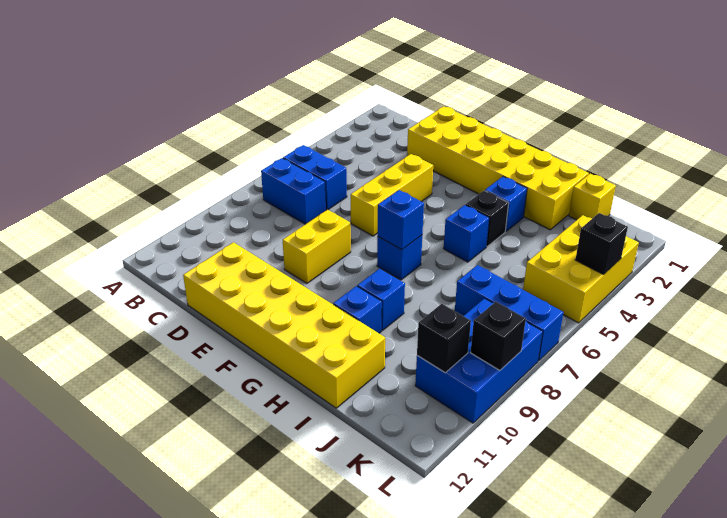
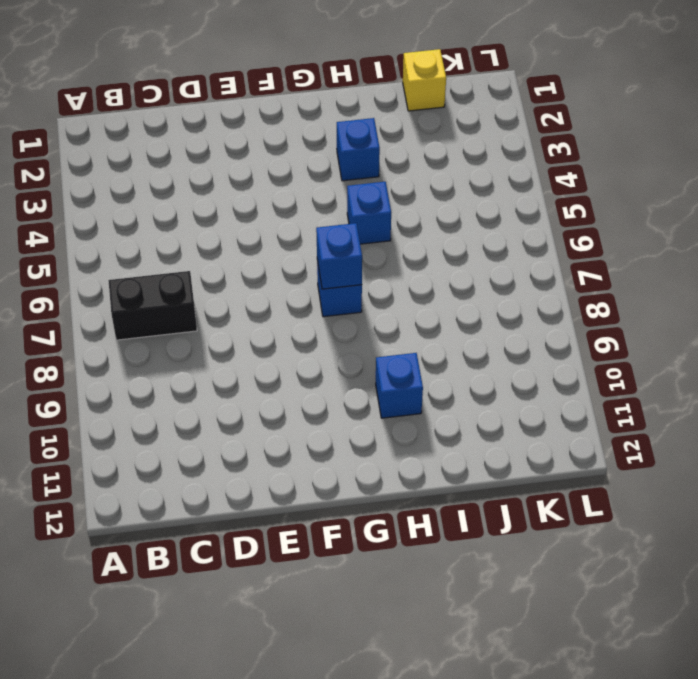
black 1x2 brick [108,271,197,340] -> blue 1x2 brick [261,158,326,224]
none -> blue 1x2 brick [283,145,347,210]
none -> yellow 2x6 brick [407,106,589,230]
none -> yellow 2x6 brick [183,242,385,408]

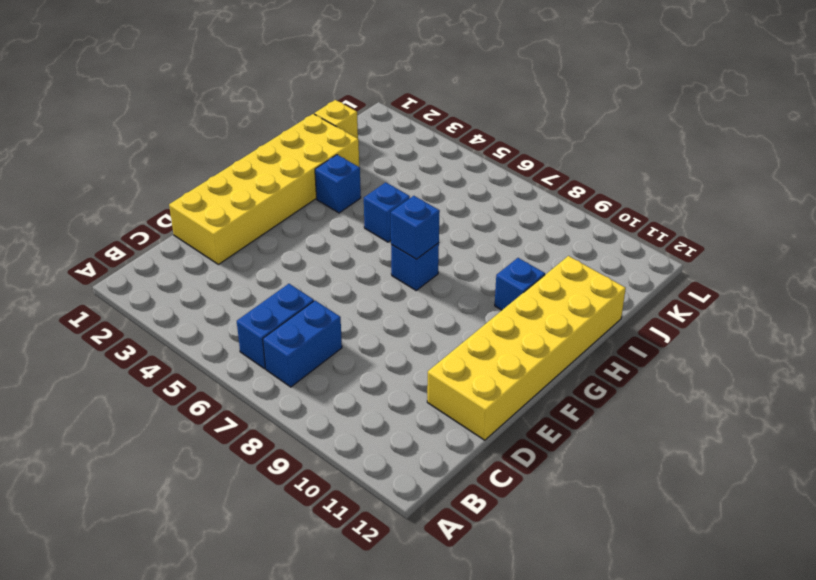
none -> yellow 1x3 brick [351,154,433,236]
none -> yellow 1x2 brick [283,210,351,283]
none -> black 1x1 brick [466,191,509,246]

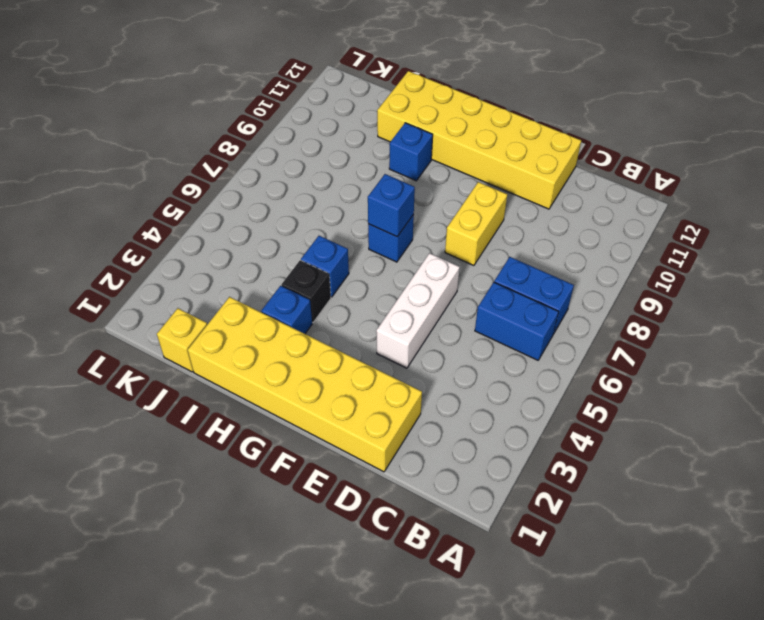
white 1x3 brick [376,253,460,368] -> yellow 1x3 brick [351,154,433,236]
none -> blue 1x1 brick [357,269,405,330]
none -> blue 1x3 brick [455,265,564,361]
none -> yellow 2x3 brick [523,215,639,323]

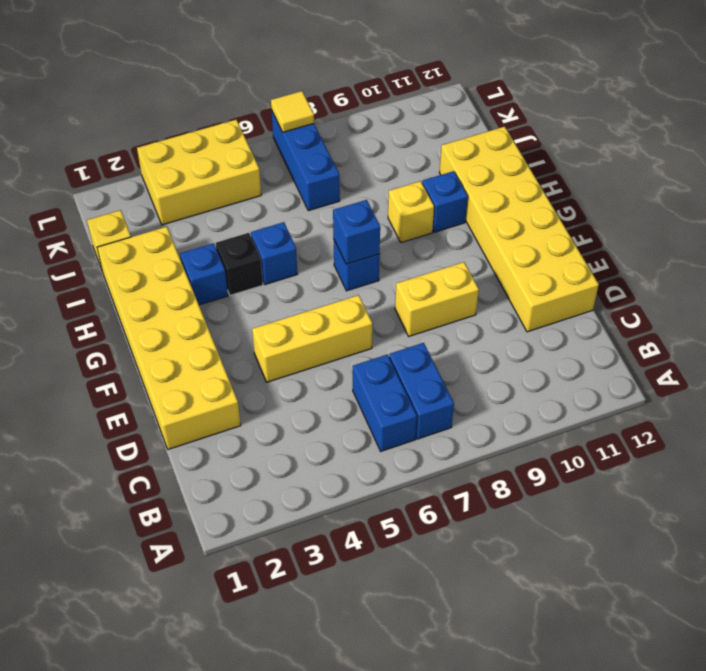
yellow 1x1 brick [388,181,434,243] -> blue 1x1 brick [357,269,405,330]
yellow 1x1 tile [271,91,314,132] -> none
none -> blue 2x3 brick [415,298,543,423]
none -> black 1x1 brick [417,304,471,373]
none -> black 1x1 brick [575,213,628,274]

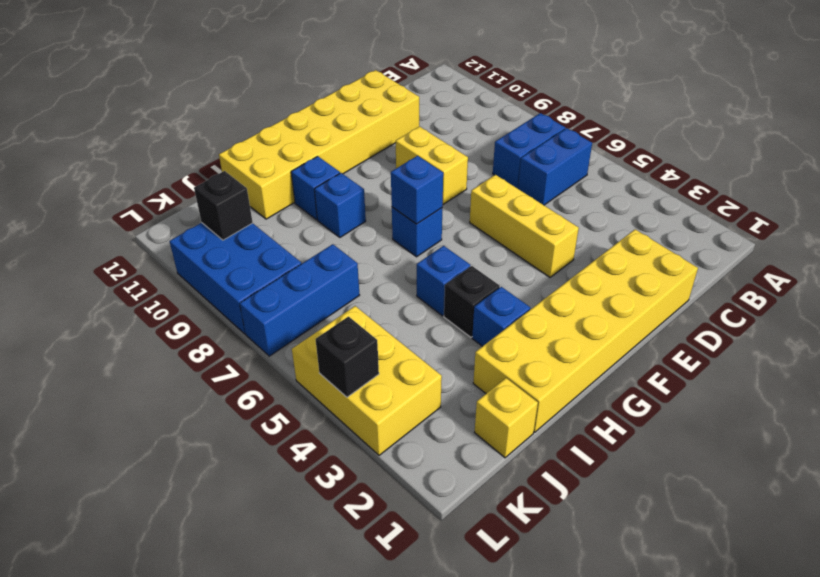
none -> black 1x1 brick [471,302,526,370]

